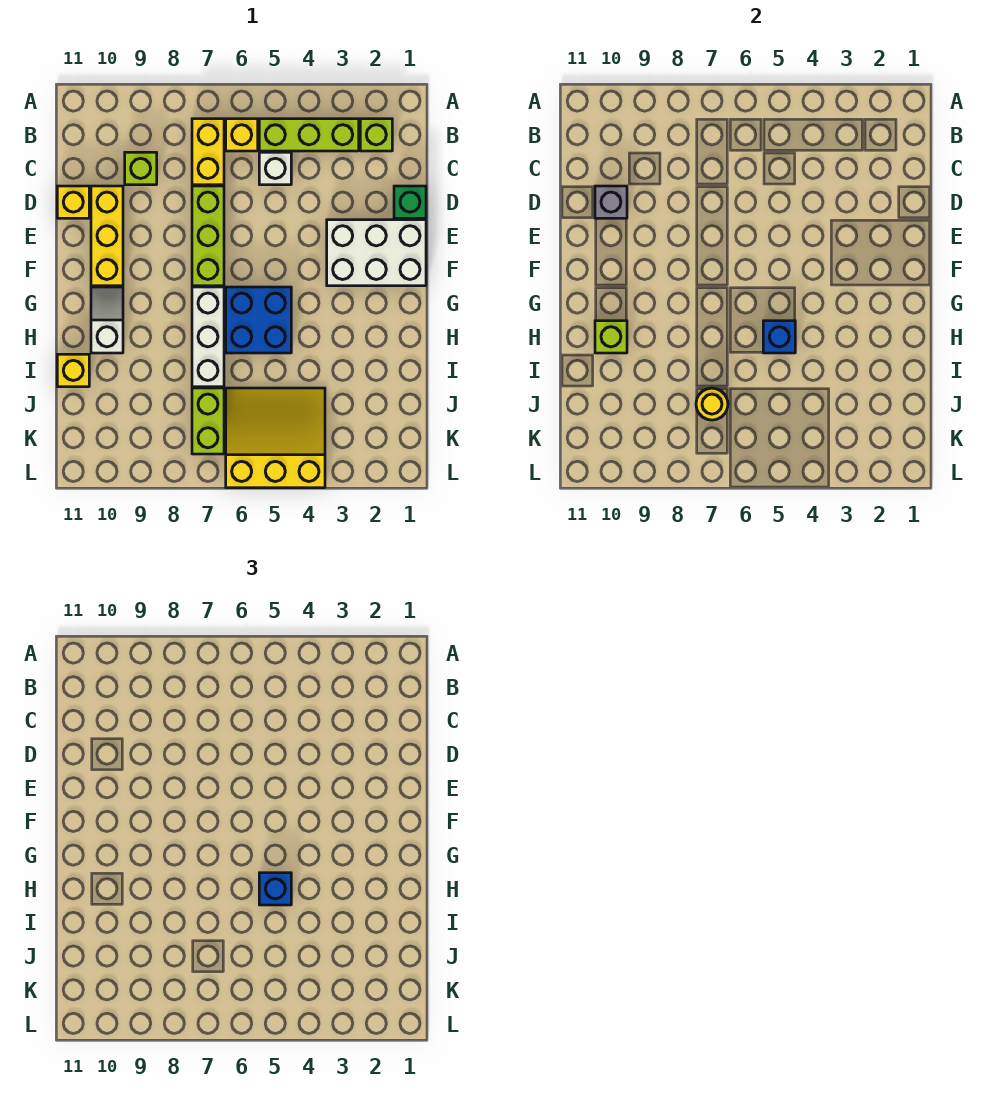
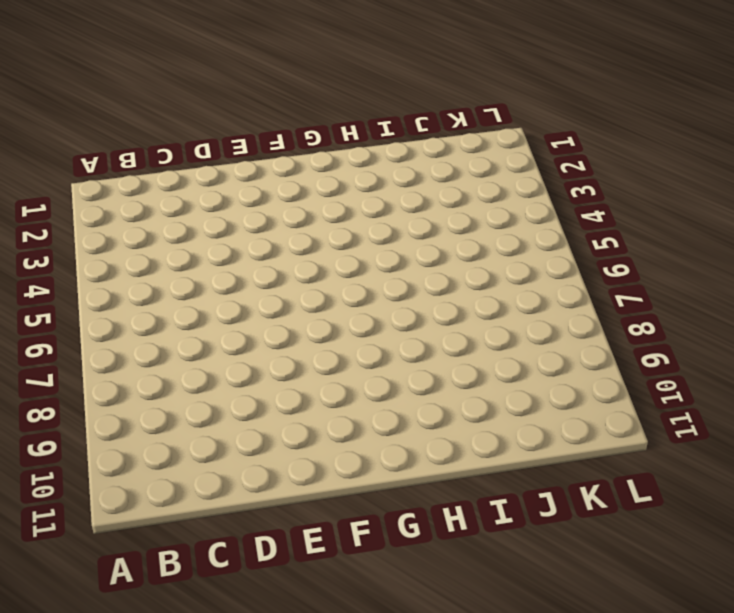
none -> lime 1x1 brick [360,119,392,151]
none -> lime 1x3 brick [259,119,359,151]
none -> yellow 1x1 brick [226,119,258,151]

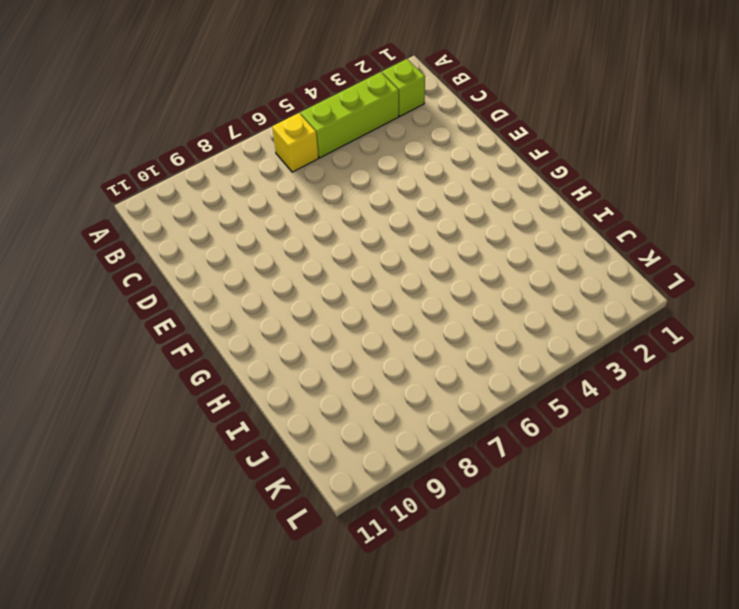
none -> yellow 1x2 brick [192,119,224,185]
none -> white 1x1 brick [259,152,291,185]
none -> lime 1x1 brick [125,152,157,185]

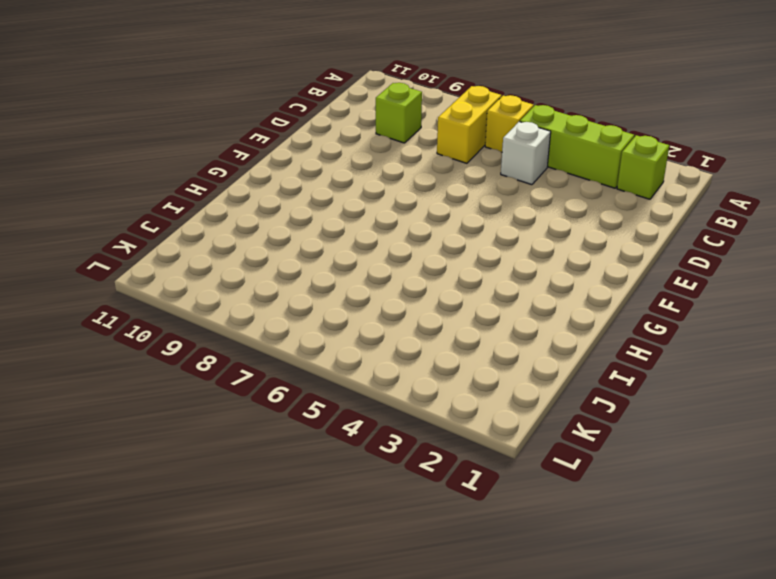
none -> green 1x1 brick [394,186,426,218]
none -> lime 1x3 brick [192,186,224,286]
none -> yellow 1x3 brick [91,186,123,286]

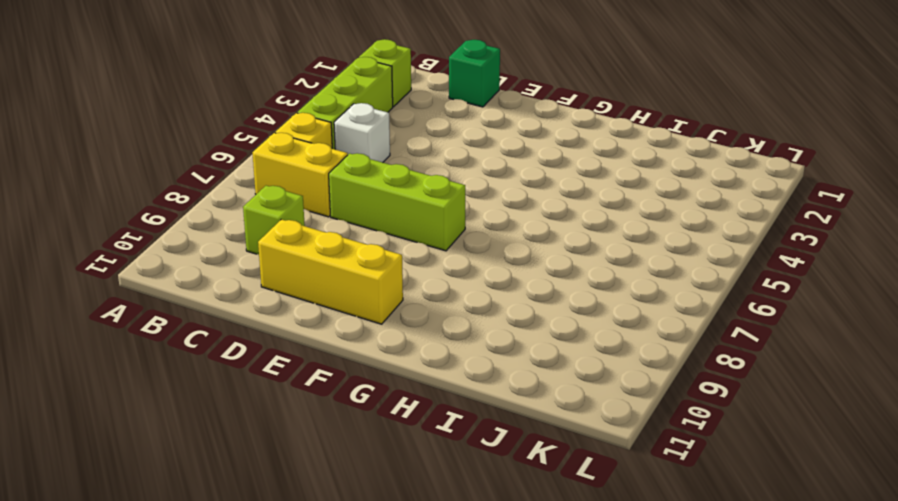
none -> yellow 1x1 brick [57,186,89,218]
none -> white 2x3 brick [327,220,426,286]
none -> blue 2x2 brick [226,287,291,353]

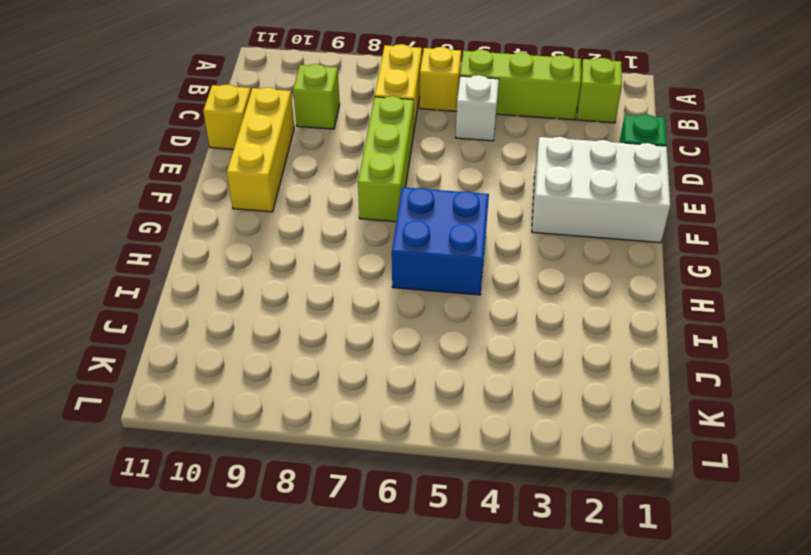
none -> white 1x3 brick [192,287,224,387]
none -> white 1x2 slope [91,287,123,353]
none -> yellow 1x1 brick [57,354,89,387]

